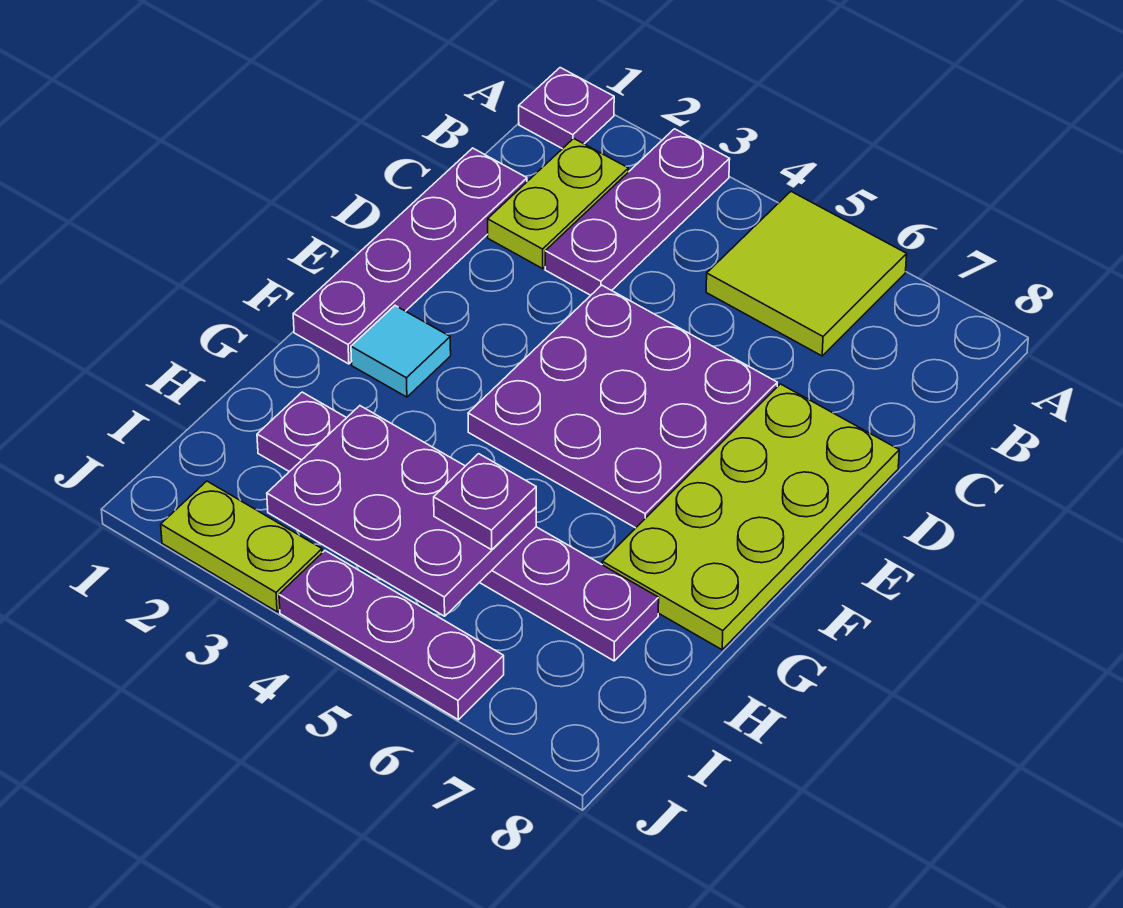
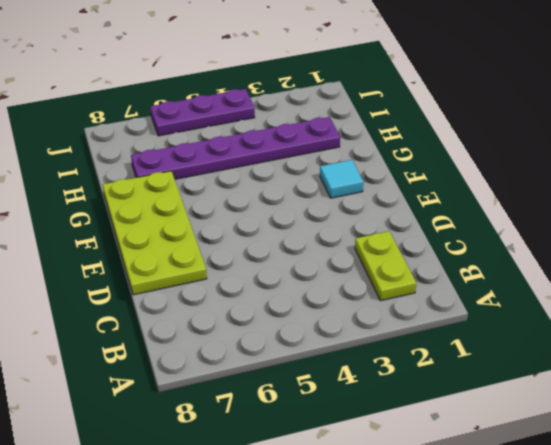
none -> purple 1x1 plate [519,68,614,149]
none -> purple 1x3 plate [545,129,730,295]
none -> lime 2x2 tile [706,192,907,356]

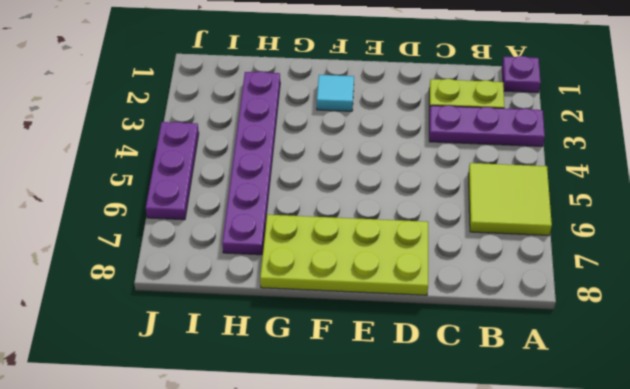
none -> purple 1x4 plate [293,148,527,364]
none -> purple 3x3 plate [468,285,777,528]
none -> lime 1x2 plate [161,481,322,612]

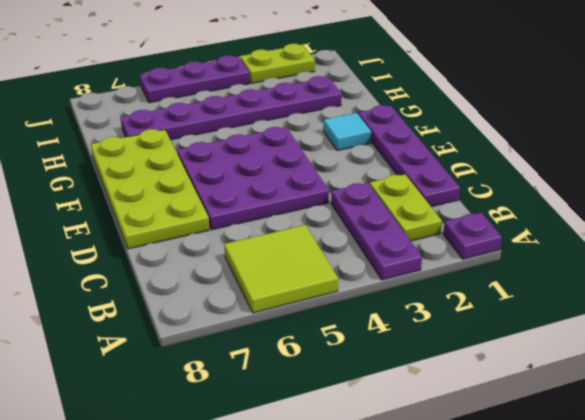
none -> purple 2x3 plate [267,406,536,616]
none -> purple 1x1 plate [434,454,536,550]

